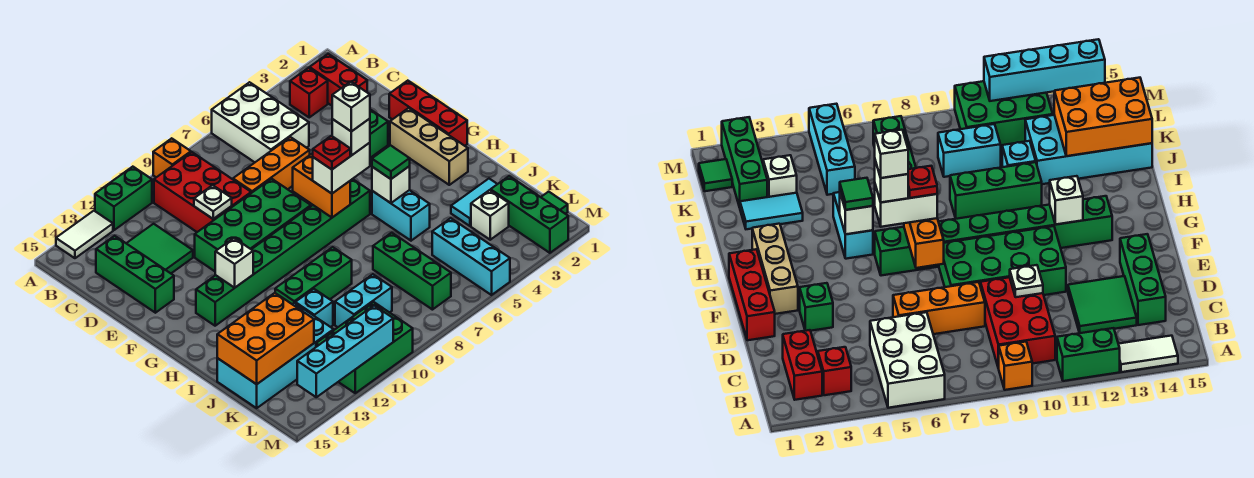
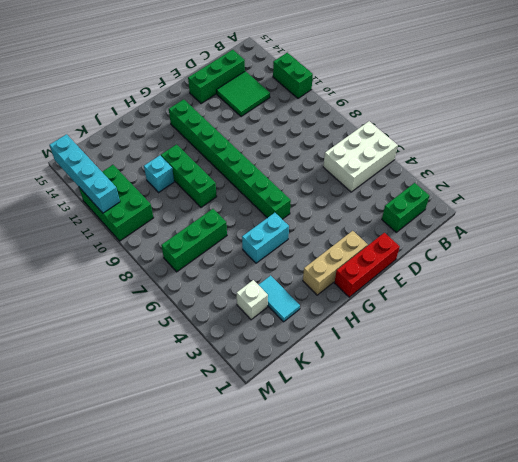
green 1x2 brick [382,183,429,232] -> red 1x2 brick [310,54,367,106]
none -> orange 1x1 brick [153,138,191,177]
none -> white 1x2 tile [56,211,113,258]
none -> red 1x1 brick [290,68,328,117]
none -> red 2x3 brick [154,152,251,232]

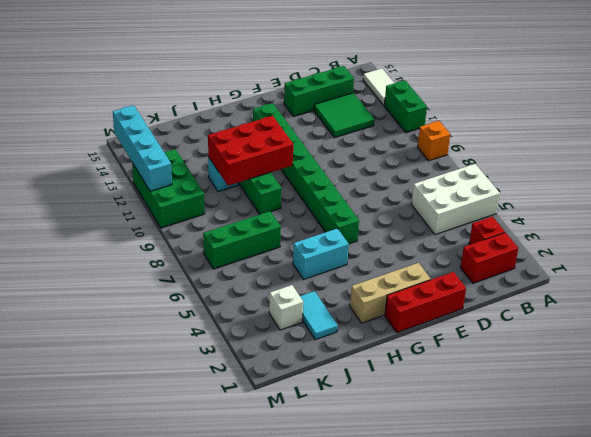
red 2x3 brick [208,116,293,186] -> red 2x3 brick moved to [154,152,251,232]
none -> orange 1x3 brick [233,137,310,193]
none -> green 1x1 brick [370,109,388,158]
none -> green 2x4 brick [195,179,311,271]
none -> cyan 2x4 brick [217,303,334,408]

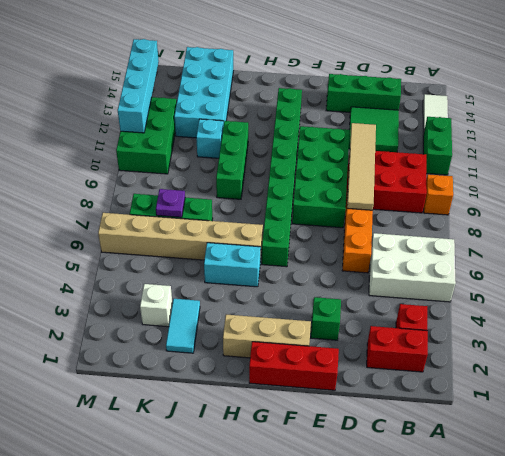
tan 1x4 tile [347,123,376,210] -> white 1x1 plate [194,185,232,219]
tan 1x6 brick [98,213,263,262] -> none
purple 1x1 plate [156,189,185,217] -> none
none -> green 1x3 brick [491,176,568,253]
none -> cyan 1x3 brick [432,218,510,295]
none -> cyan 1x2 brick [335,274,392,327]
none -> green 1x1 tile [541,192,568,214]

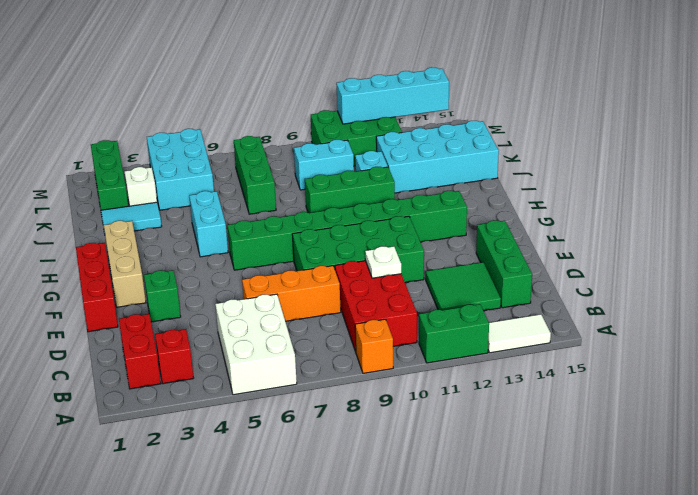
cyan 2x3 brick [147,129,214,210] -> cyan 1x3 brick [432,218,510,295]
none -> green 1x1 tile [541,192,568,214]
none -> orange 1x2 brick [293,154,350,217]
none -> white 1x1 brick [215,238,253,288]
none -> white 1x1 brick [372,166,410,203]

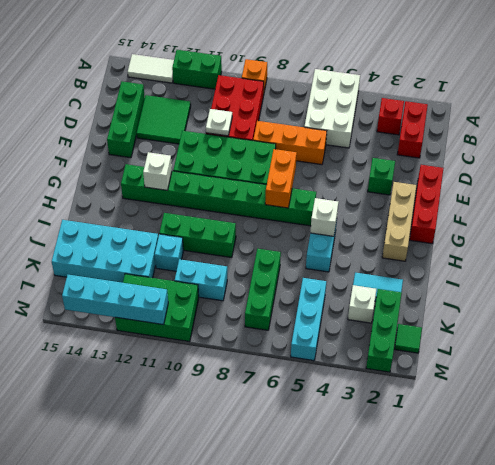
none -> orange 2x3 brick [217,293,314,384]
none -> white 1x2 brick [313,143,370,194]
none -> green 1x1 tile [372,145,410,179]
none -> white 1x1 brick [332,119,370,156]

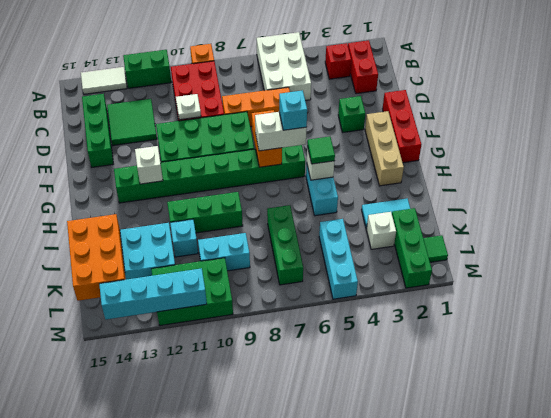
cyan 1x1 brick [279,90,307,130] -> white 1x1 brick [332,119,370,156]
orange 2x3 brick [67,214,126,301] -> orange 2x3 brick turned to [217,293,314,384]
none -> red 1x1 plate [313,136,350,169]
none -> white 1x1 brick [332,82,370,132]

